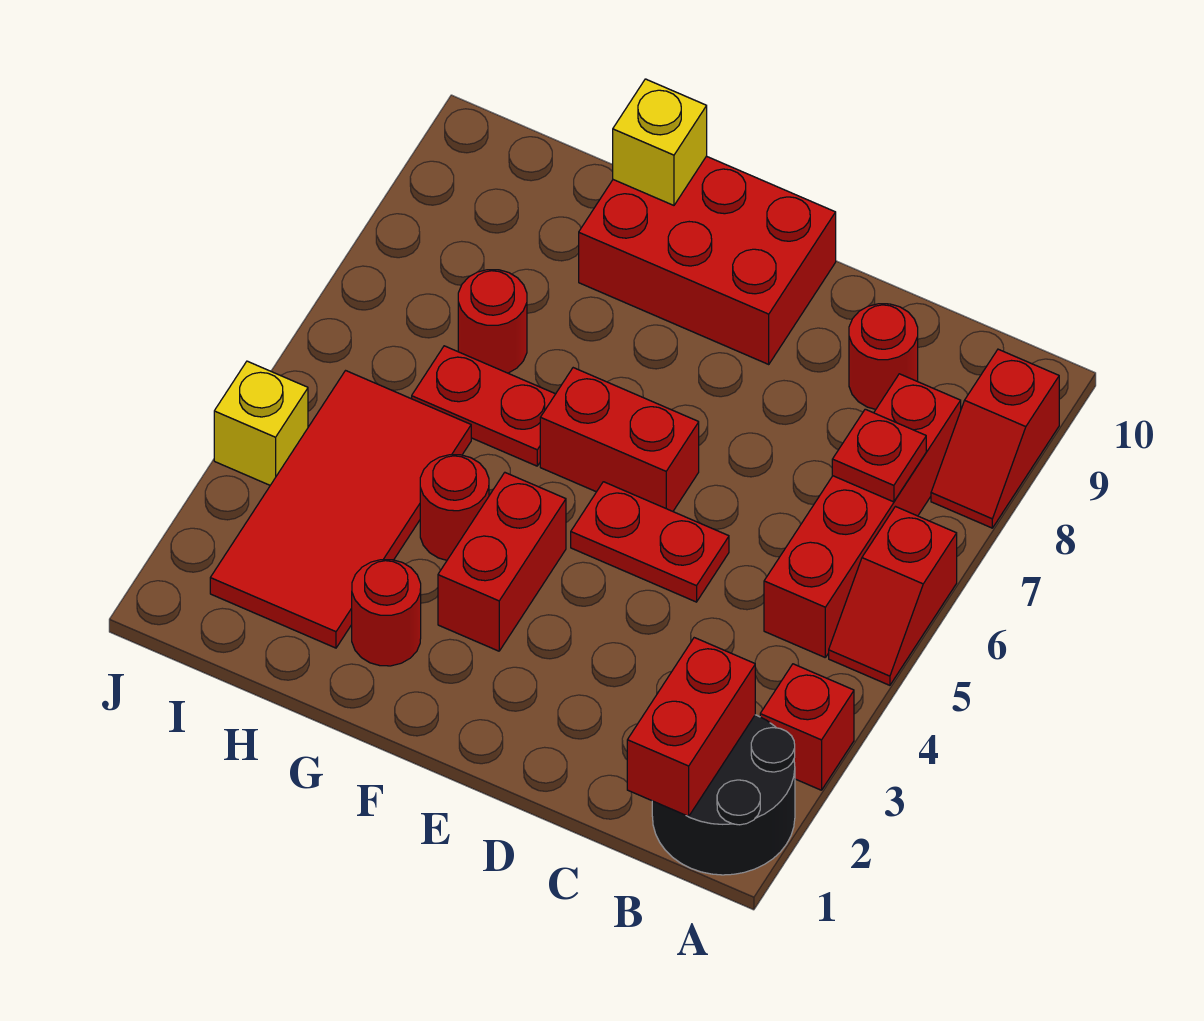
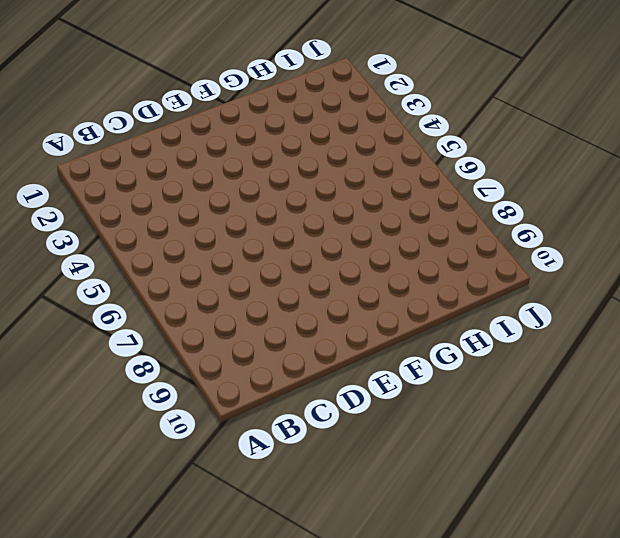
none -> black 2x2 round brick [652,715,795,875]
none -> red 1x1 brick [760,664,854,790]
none -> red 1x2 slope [829,507,957,685]

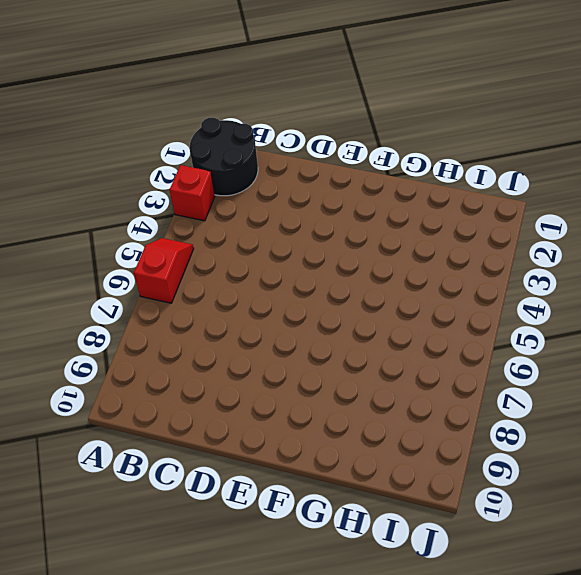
none -> red 1x2 slope [931,349,1059,528]
none -> red 1x4 brick [764,374,961,657]
none -> red 1x1 round brick [849,304,918,409]

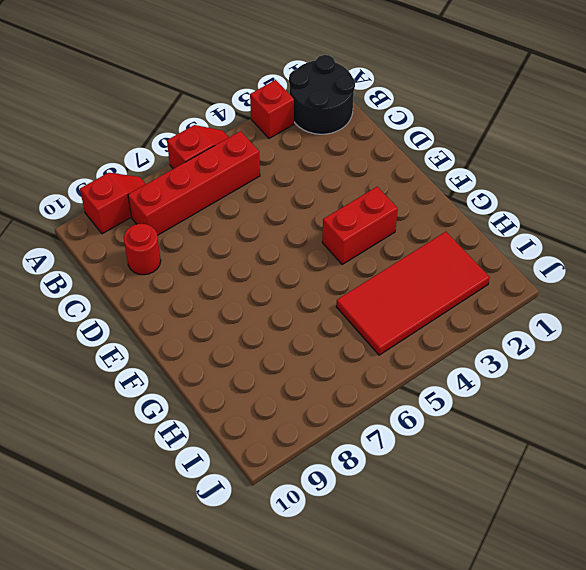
none -> red 1x2 plate [571,482,729,602]
none -> red 1x2 brick [540,368,699,511]
none -> red 2x3 brick [579,156,836,364]

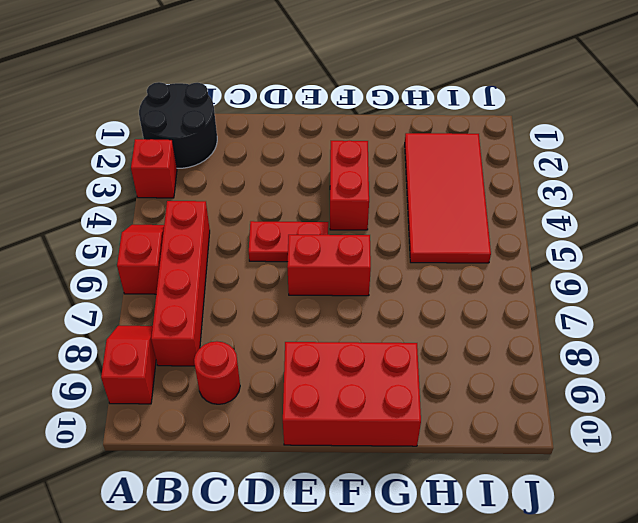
none -> red 1x1 round brick [352,560,421,666]
none -> red 1x1 round brick [420,455,489,560]
none -> red 1x2 plate [412,346,555,466]

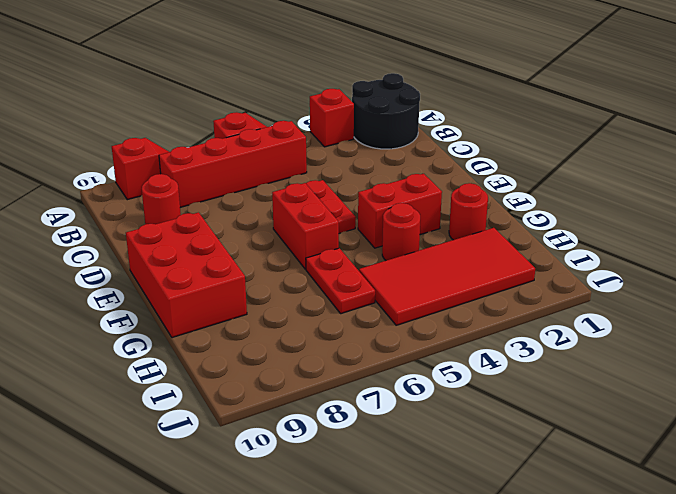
none -> red 1x1 round brick [458,270,527,373]
none -> yellow 1x1 brick [214,361,308,485]
none -> red 1x2 brick [627,638,755,816]

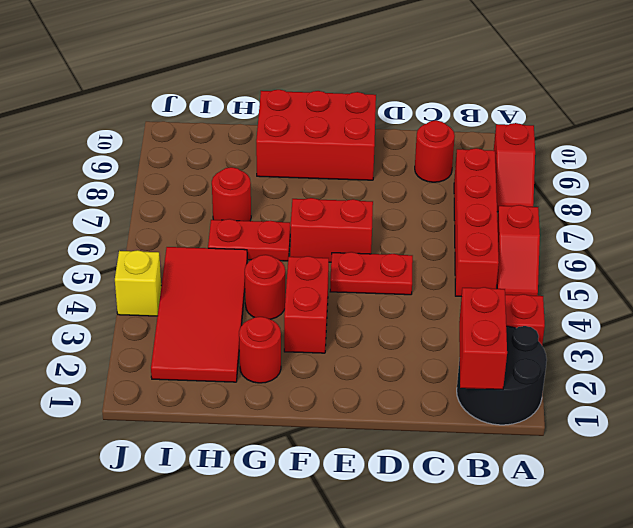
none -> red 1x1 plate [832,409,926,502]
none -> yellow 1x1 brick [613,79,707,205]

